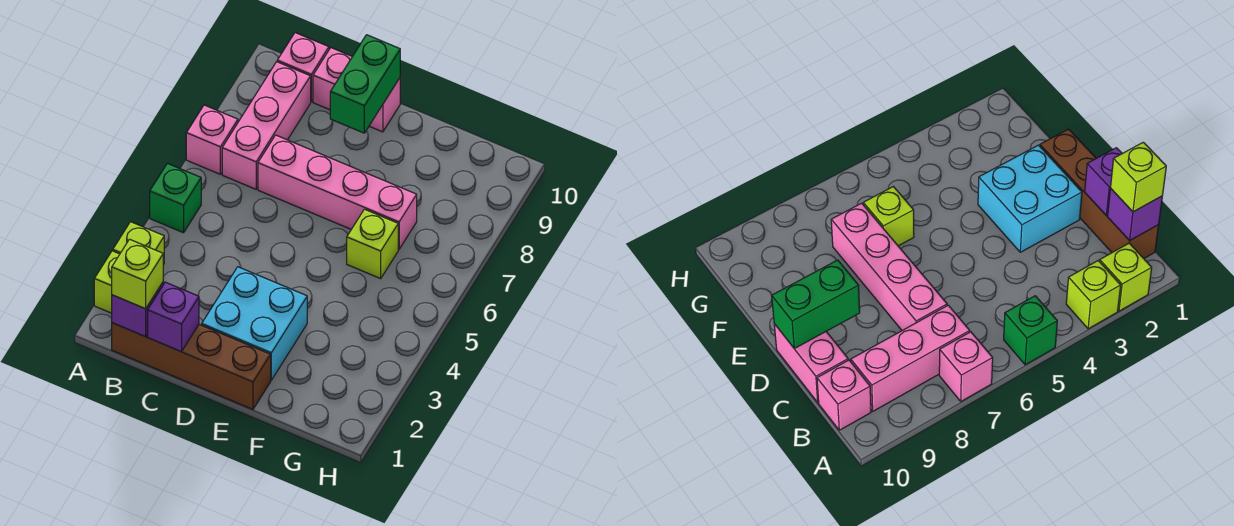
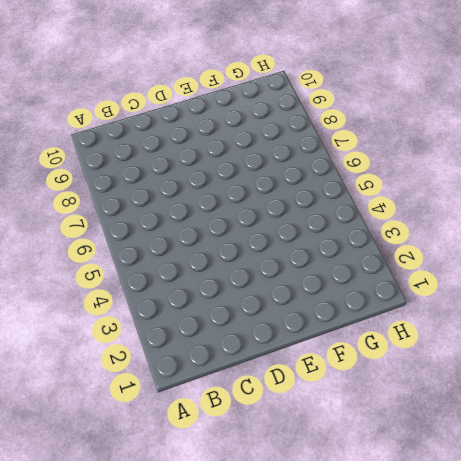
none -> lime 1x1 brick [94,251,120,313]
none -> lime 1x1 brick [113,222,164,265]
none -> green 1x1 brick [150,163,201,233]

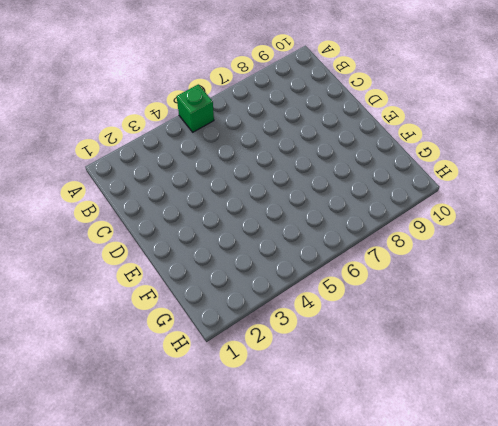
none -> lime 1x1 brick [94,251,120,313]
none -> lime 1x1 brick [113,222,164,265]
none -> pink 1x1 brick [186,105,238,174]

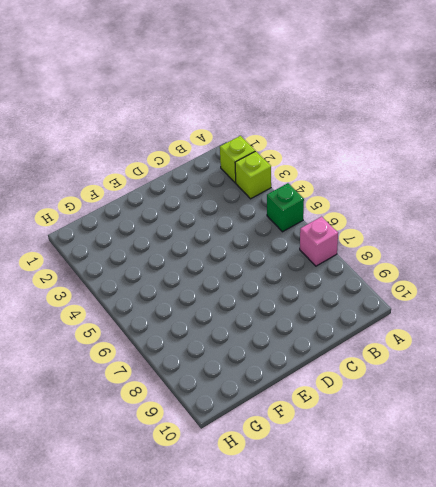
none -> brown 1x4 brick [112,323,271,409]
none -> pink 1x3 brick [222,62,311,189]
none -> pink 1x1 brick [277,33,329,102]

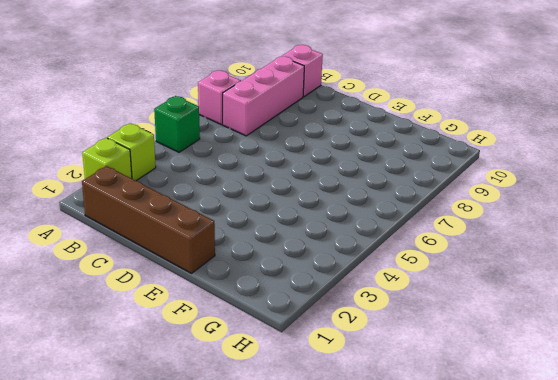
none -> pink 1x4 brick [258,135,417,249]
none -> pink 1x2 brick [313,48,400,132]
none -> cyan 2x2 brick [202,267,307,380]

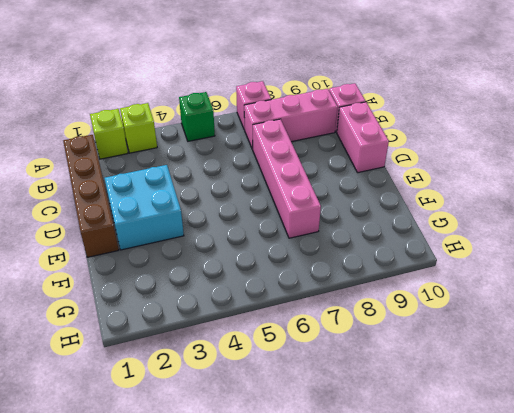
none -> lime 1x1 brick [347,209,398,279]
none -> purple 1x1 brick [112,282,163,337]
none -> purple 1x1 brick [148,282,199,352]

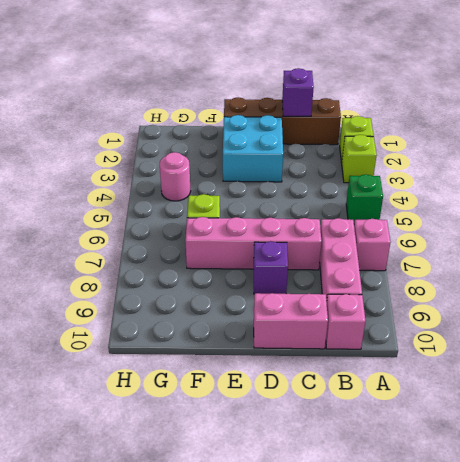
purple 1x1 brick [254,241,288,294] -> purple 1x1 brick moved to [112,282,163,337]
pink 1x1 round brick [160,152,191,201] -> none
none -> green 1x2 brick [330,35,400,133]
none -> lime 1x1 brick [112,239,163,309]

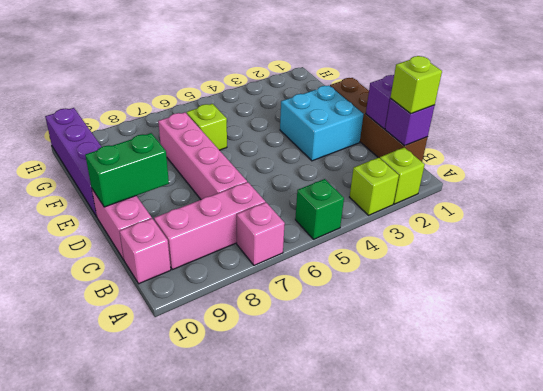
purple 1x4 brick [45,108,101,217] -> none

